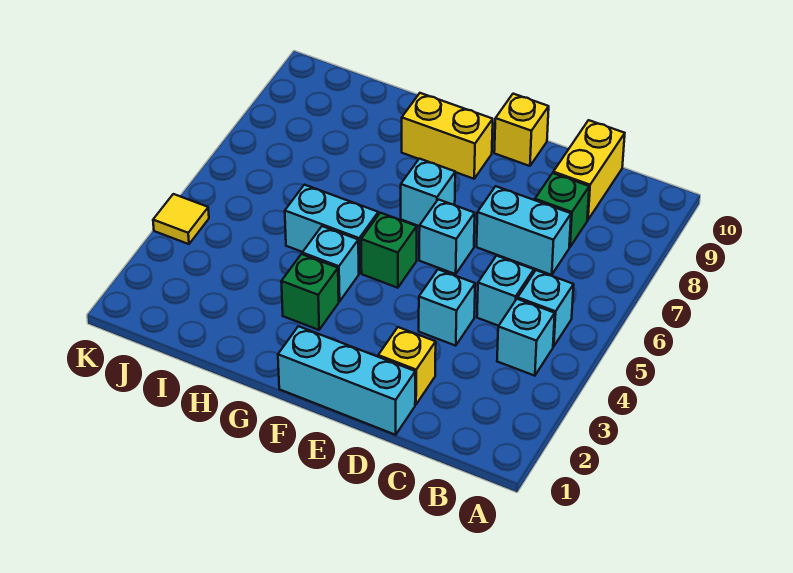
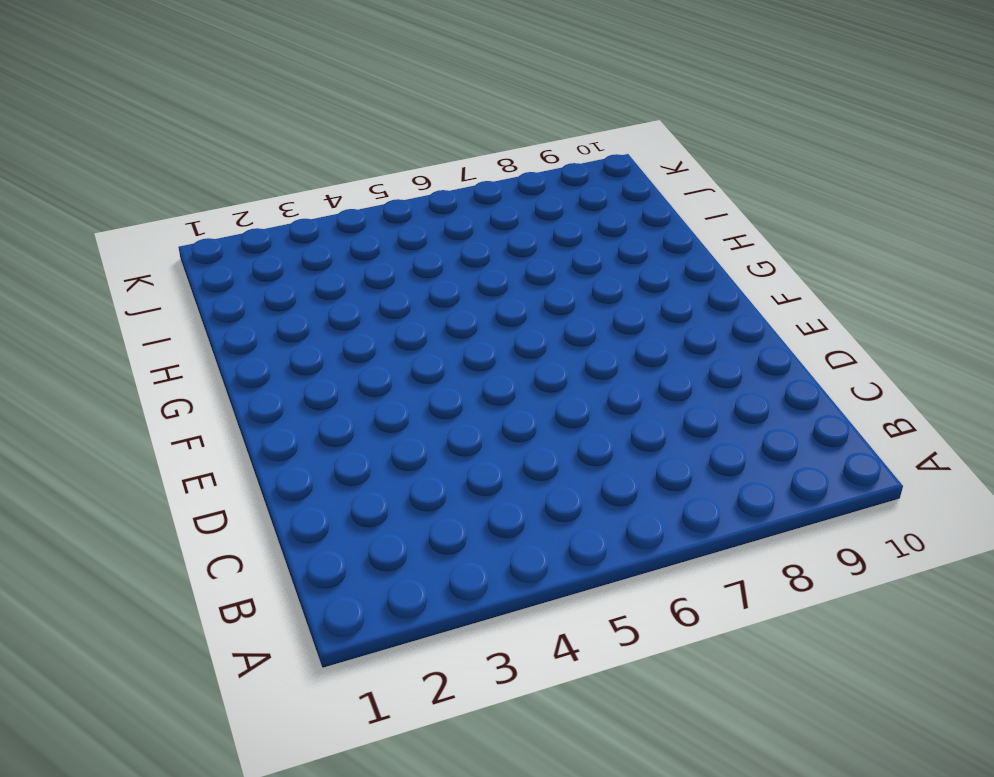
none -> cyan 1x1 brick [497,299,555,376]
none -> cyan 1x1 brick [518,270,574,346]
none -> cyan 1x1 brick [477,256,534,326]

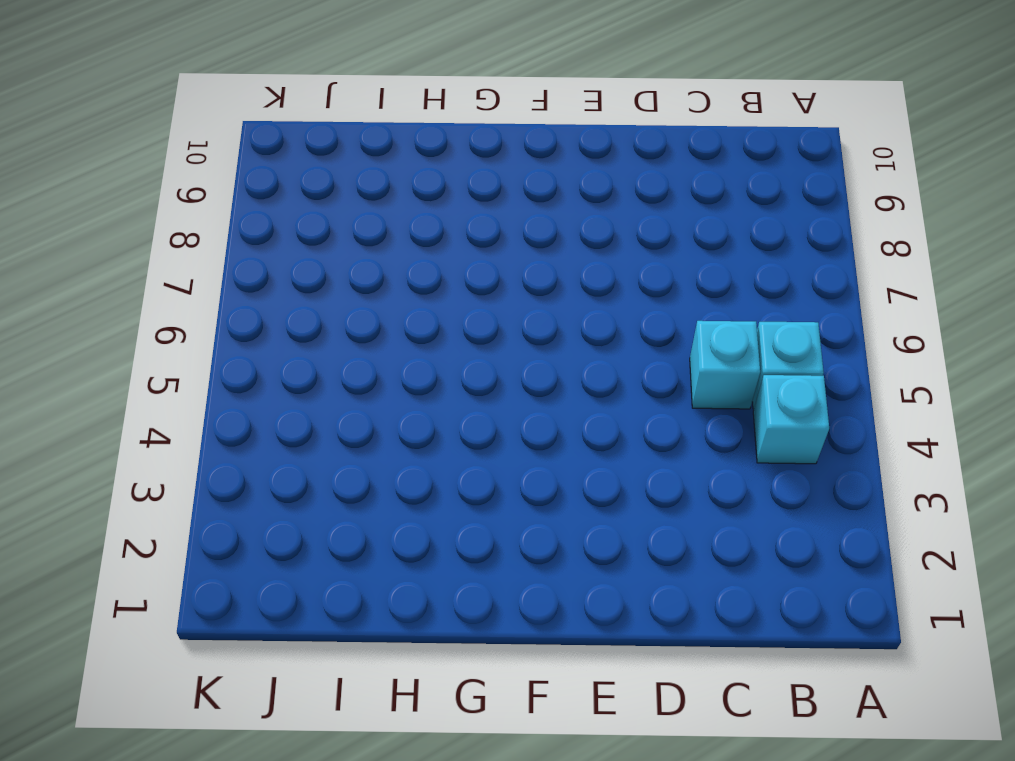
none -> cyan 1x2 brick [477,186,571,275]
none -> green 1x1 brick [535,173,589,247]
none -> yellow 1x2 brick [553,120,625,220]

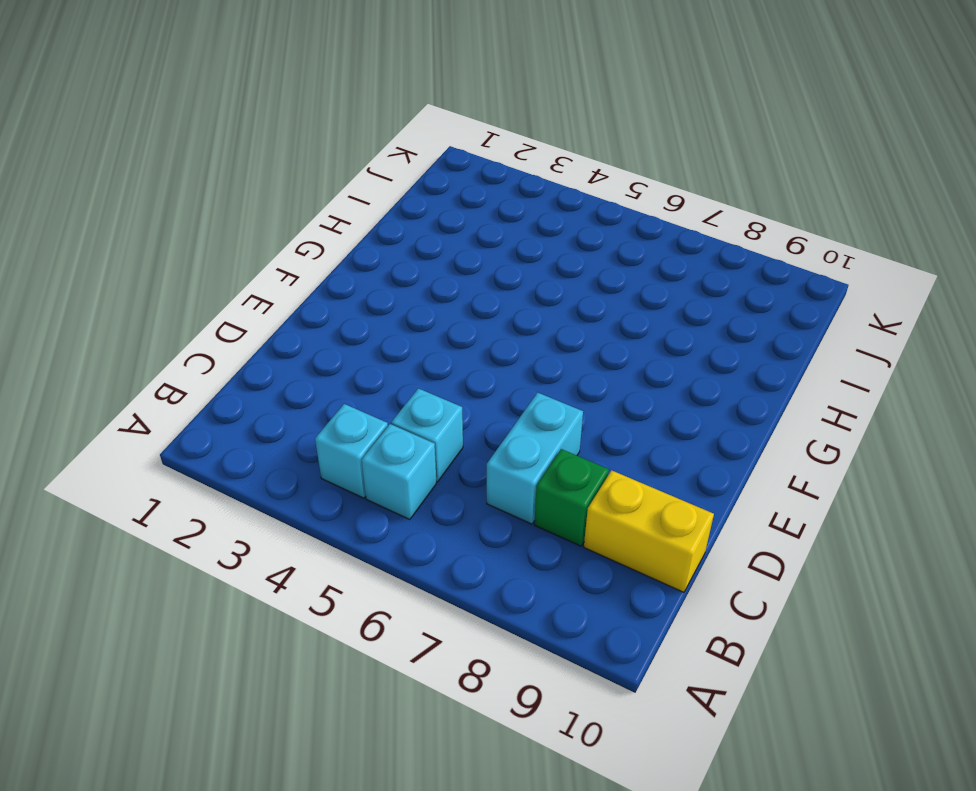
none -> cyan 1x3 brick [278,326,415,435]
none -> yellow 1x1 brick [378,327,436,405]
none -> cyan 1x1 brick [419,269,475,346]

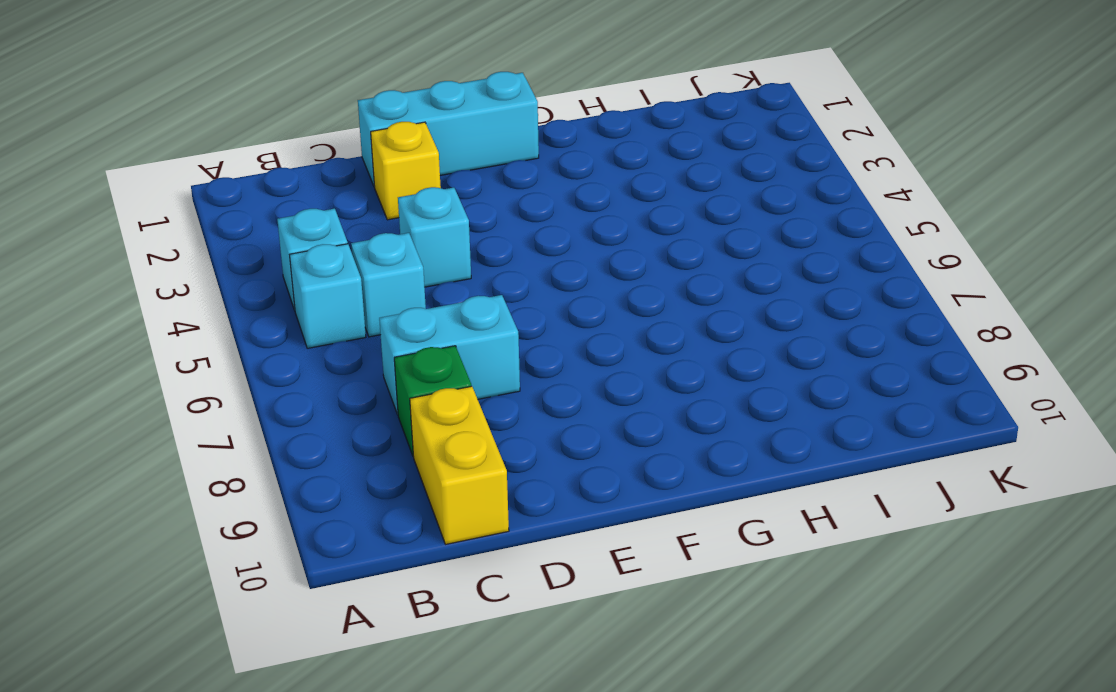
none -> cyan 1x1 brick [419,199,475,274]
none -> yellow 1x1 brick [494,94,549,166]
none -> green 1x1 brick [361,213,417,288]

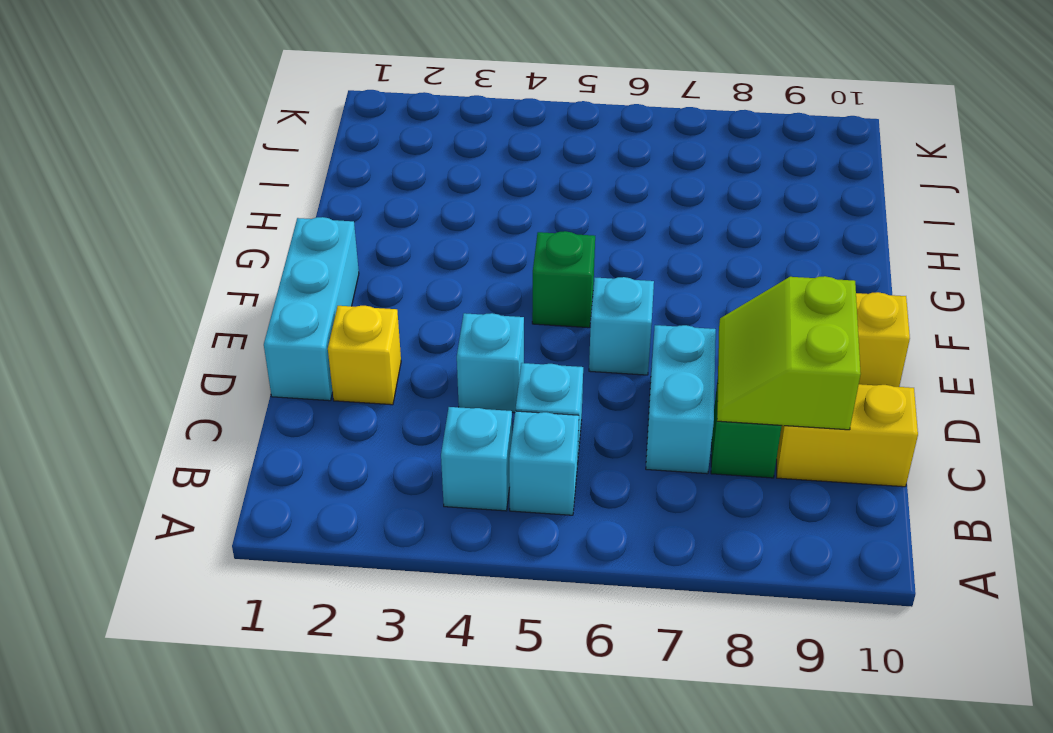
lime 2x2 slope [717,276,861,430] -> none
none -> cyan 1x1 brick [401,159,455,226]
none -> yellow 1x2 brick [402,93,493,179]
none -> green 1x1 brick [281,254,339,330]

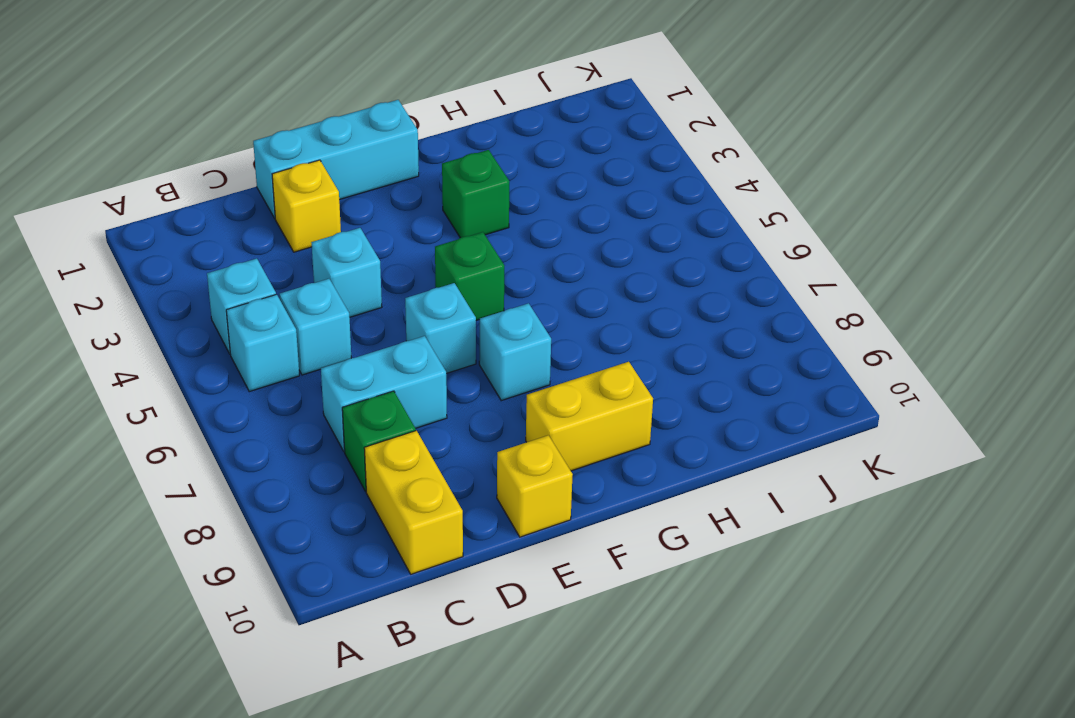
none -> cyan 1x1 brick [302,226,359,301]
none -> cyan 1x2 brick [285,185,378,273]
none -> yellow 1x1 tile [153,194,209,244]

